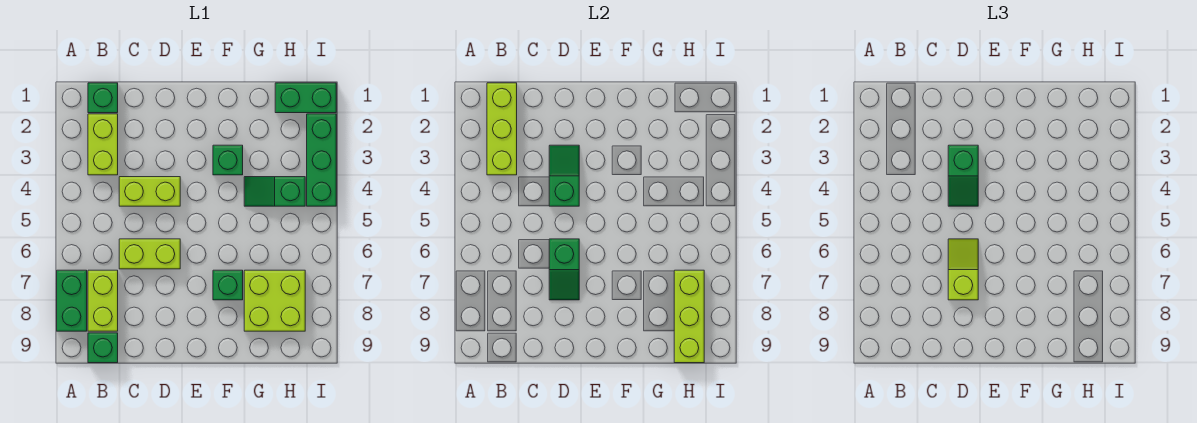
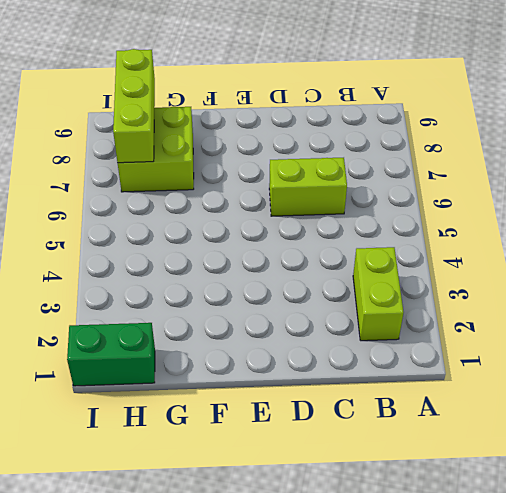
none -> green 1x2 brick [57,270,87,331]
none -> green 1x1 brick [88,83,118,113]
none -> lime 1x2 brick [88,270,118,331]

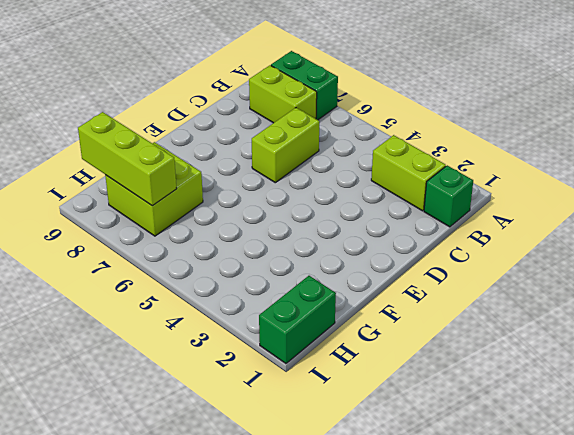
none -> green 1x1 brick [88,333,118,363]
none -> lime 1x2 brick [119,177,180,206]
none -> green 1x1 brick [213,145,243,175]

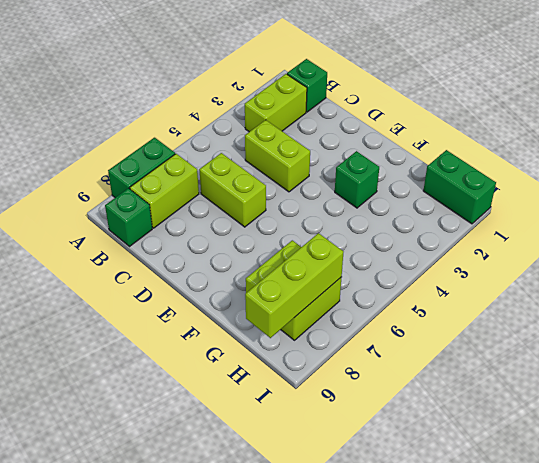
none -> green 1x1 brick [213,270,243,300]
none -> green 1x2 slope [244,177,305,206]
none -> green 1x3 brick [307,114,336,206]

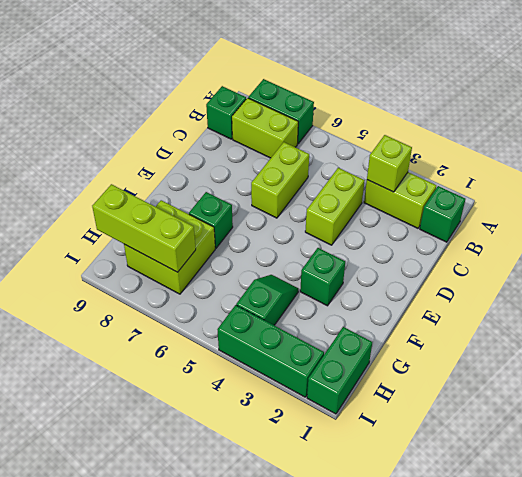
lime 1x1 brick [367,135,412,192] -> lime 1x3 brick [487,83,517,175]
none -> green 1x2 slope [549,145,579,206]
none -> green 1x2 slope [549,239,579,300]
none -> green 1x2 slope [948,145,978,206]

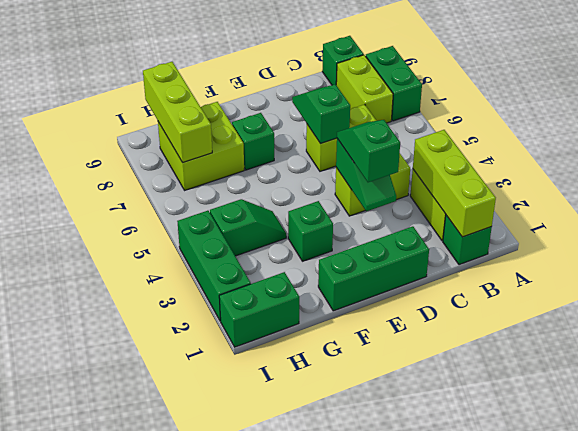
green 1x3 brick [318,226,429,311] -> none
none -> lime 1x2 slope [948,239,978,300]

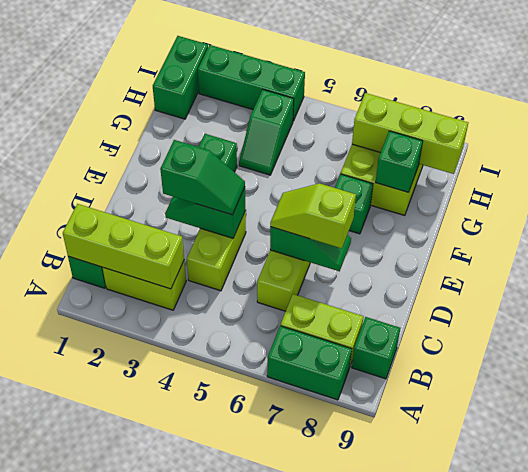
green 1x1 brick [375,131,423,192] -> none

